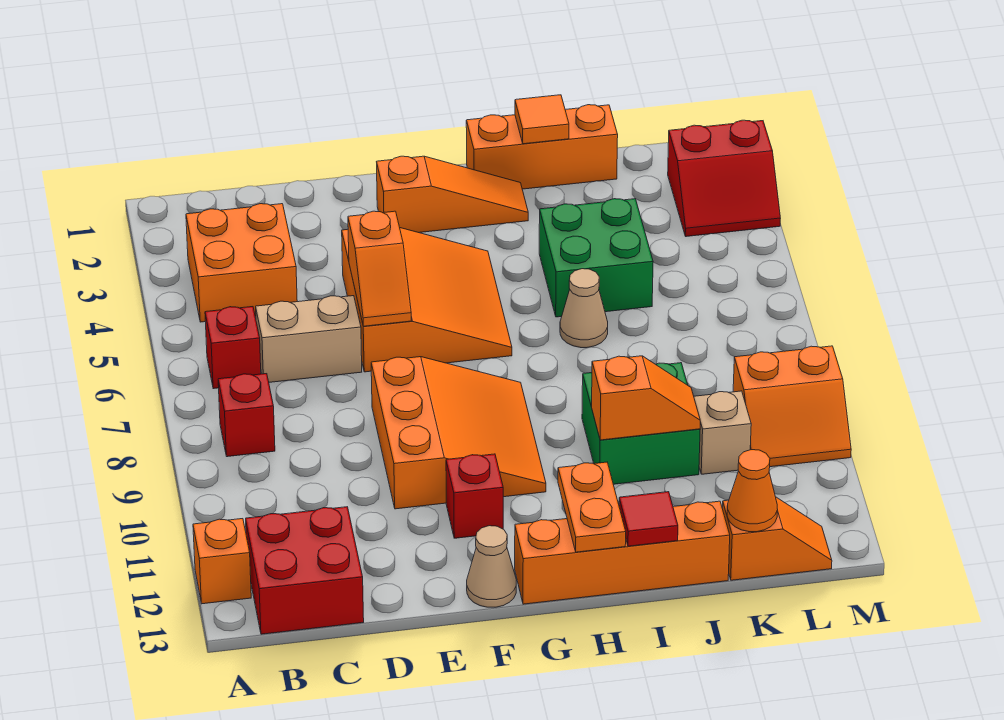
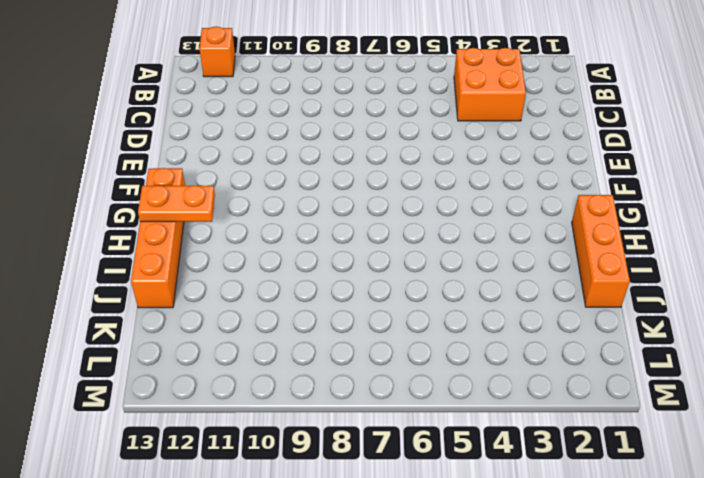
none -> red 1x1 brick [205,307,261,389]
none -> red 1x1 brick [218,374,275,457]
none -> red 2x2 brick [246,507,364,634]

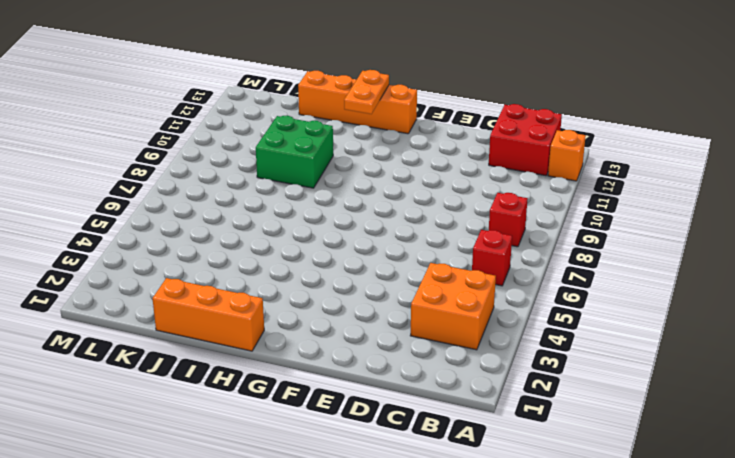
none -> tan 1x2 brick [256,296,362,382]
none -> orange 3x3 slope [342,228,512,372]
none -> orange 3x3 slope [371,357,546,509]

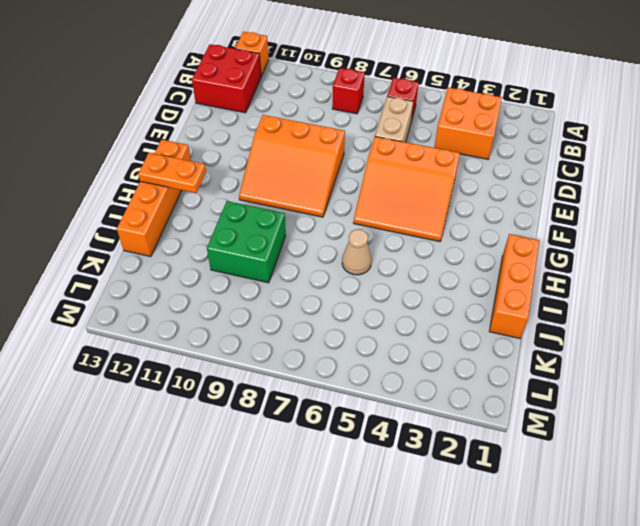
none -> orange 1x3 slope [377,156,528,233]
none -> red 1x1 brick [446,454,503,538]
none -> tan 1x1 cone [467,526,516,607]

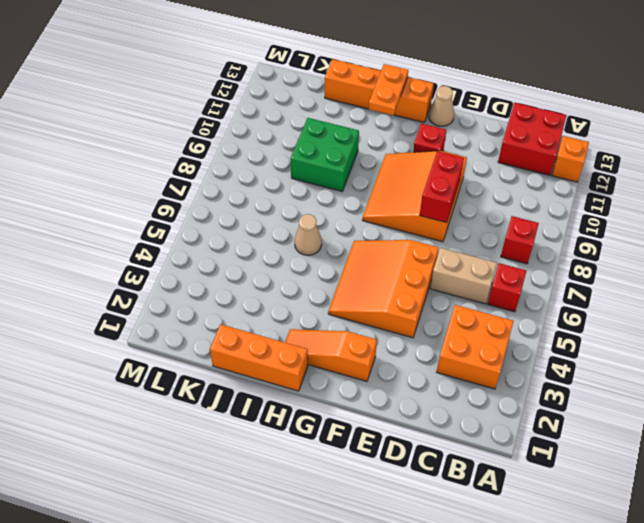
red 1x2 brick [420,151,464,223] -> none
none -> green 2x2 brick [539,199,653,317]
none -> tan 1x1 brick [694,391,751,474]
none -> orange 1x2 slope [723,497,832,580]

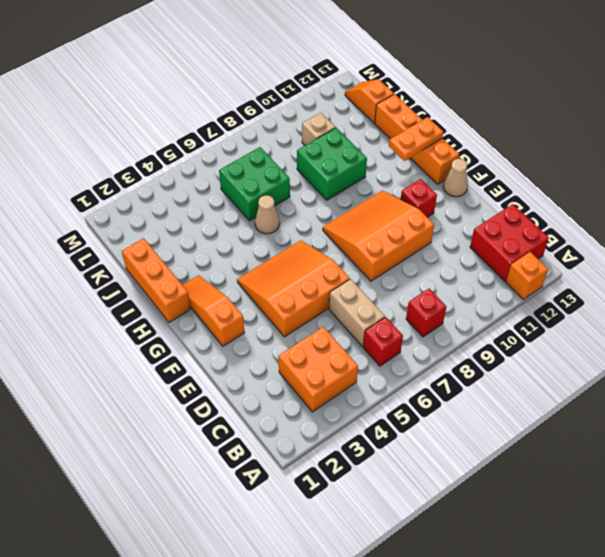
green 2x2 brick [219,147,290,221] -> green 2x2 brick moved to [539,199,653,317]
none -> red 2x2 slope [668,120,781,237]
none -> orange 2x2 slope [733,346,851,467]
none -> orange 1x2 slope [348,211,411,326]

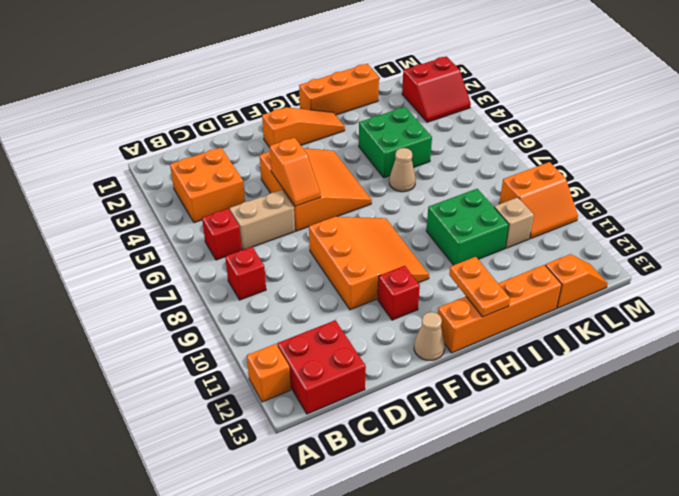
none -> orange 1x1 tile [515,95,569,144]
none -> orange 1x2 slope [592,356,700,440]
none -> red 1x1 tile [619,492,678,546]

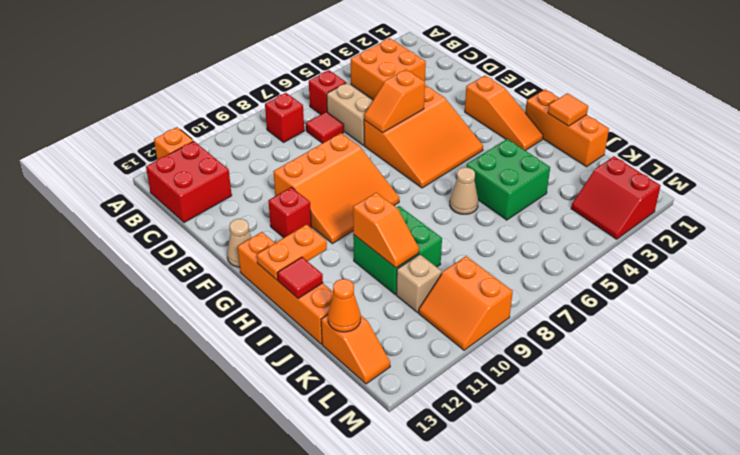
red 1x1 tile [306,112,344,143] -> none

